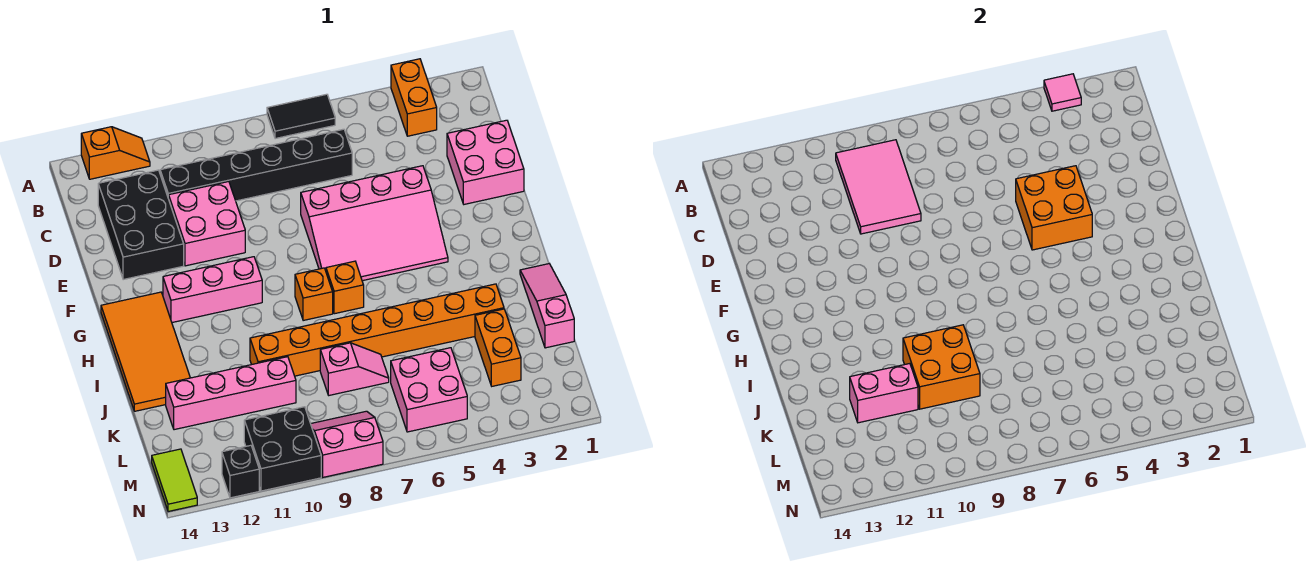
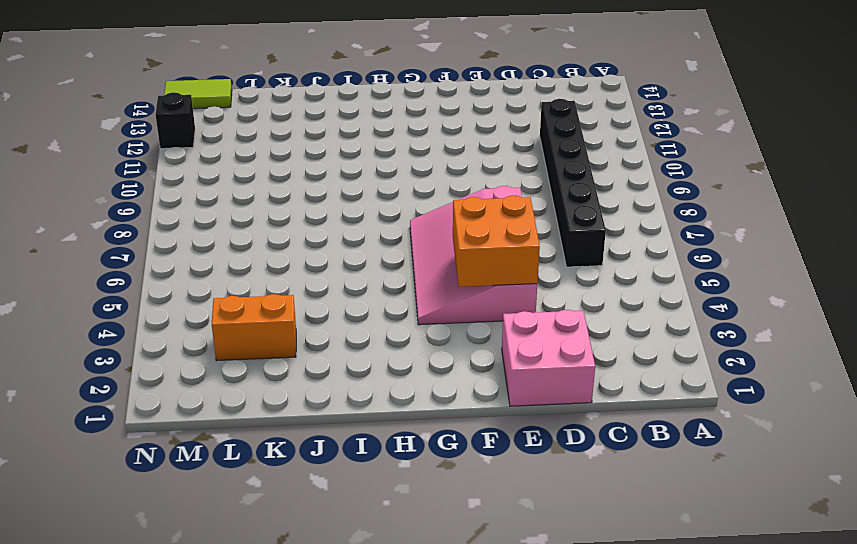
none -> orange 1x2 brick [391,59,437,136]
none -> black 1x2 tile [267,94,335,139]
none -> orange 1x2 slope [81,127,150,179]

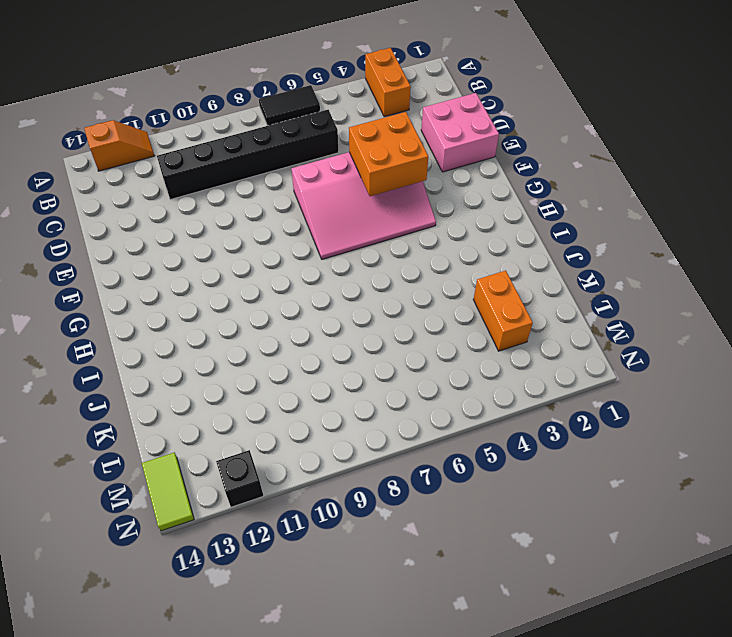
none -> black 2x3 brick [98,170,184,280]
none -> pink 2x2 brick [169,182,245,266]
none -> pink 1x3 brick [163,257,262,322]

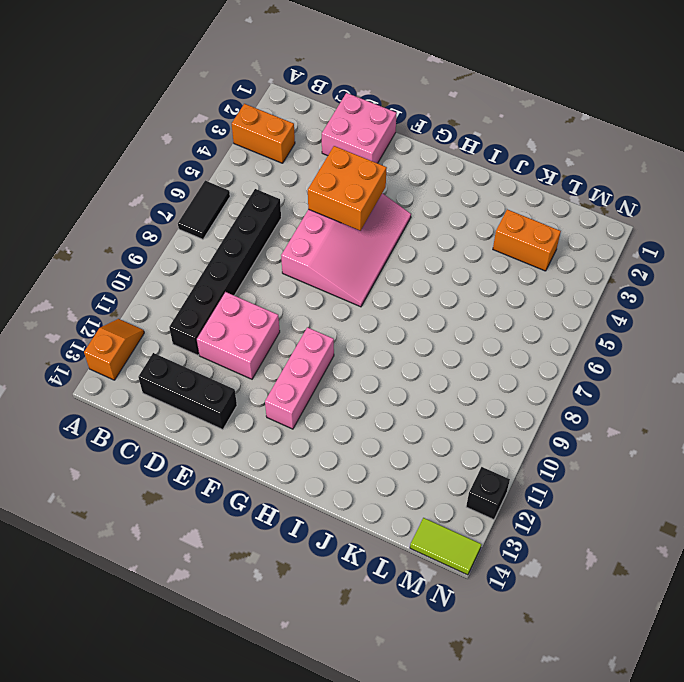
black 1x3 brick [138,353,237,430] -> black 2x3 brick [98,170,184,280]
none -> orange 2x4 tile [101,292,190,411]
none -> orange 1x1 brick [326,261,364,314]
none -> orange 1x1 brick [295,268,333,321]

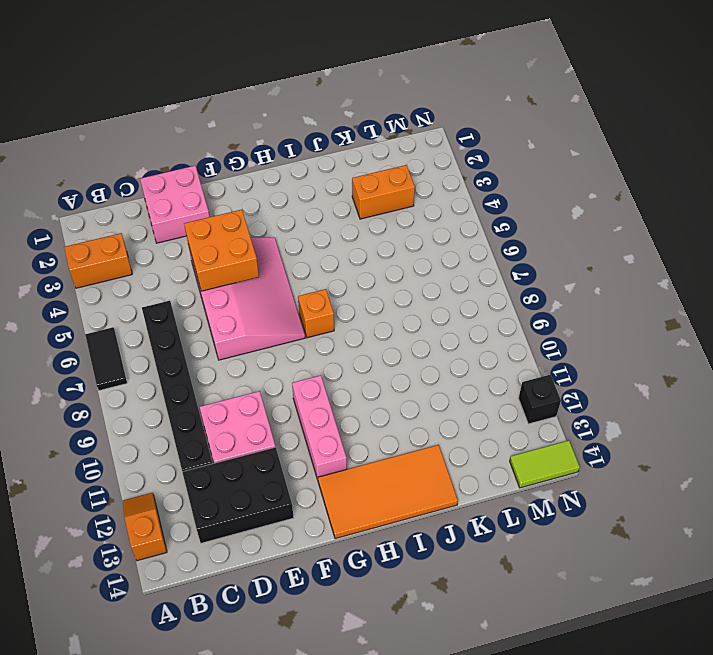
none -> orange 1x1 brick [295,268,333,321]
none -> pink 1x3 slope [520,264,574,348]
none -> orange 1x8 brick [250,284,504,376]

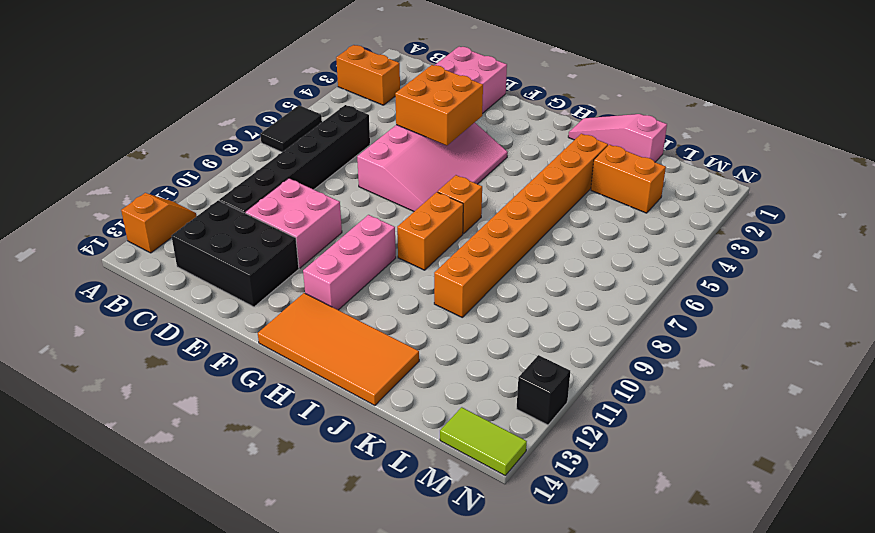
orange 1x2 brick [397,192,463,270] -> orange 1x1 brick [295,268,333,321]
none -> pink 1x2 slope [320,343,389,395]
none -> pink 1x4 brick [166,357,296,430]
none -> pink 2x2 brick [391,348,467,432]

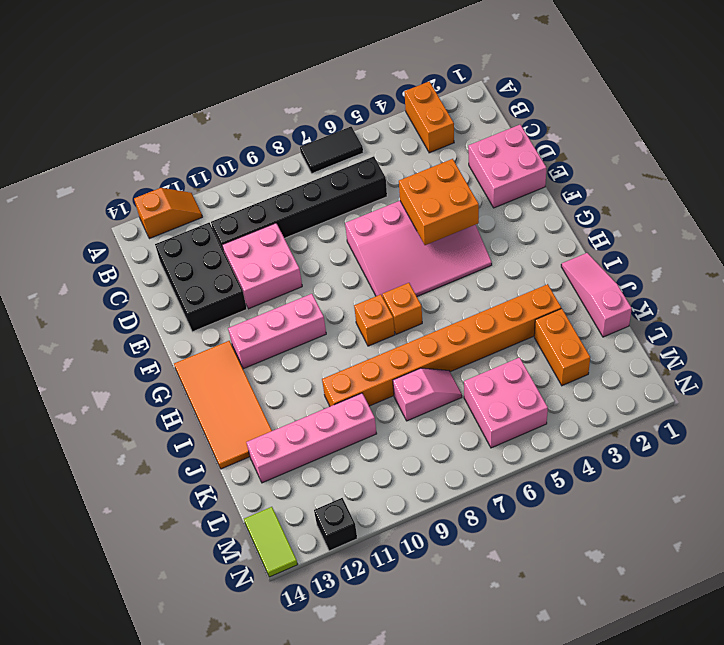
none -> pink 2x2 slope [311,411,383,477]
none -> black 2x2 brick [244,407,321,491]
none -> pink 1x1 tile [1044,74,1081,111]

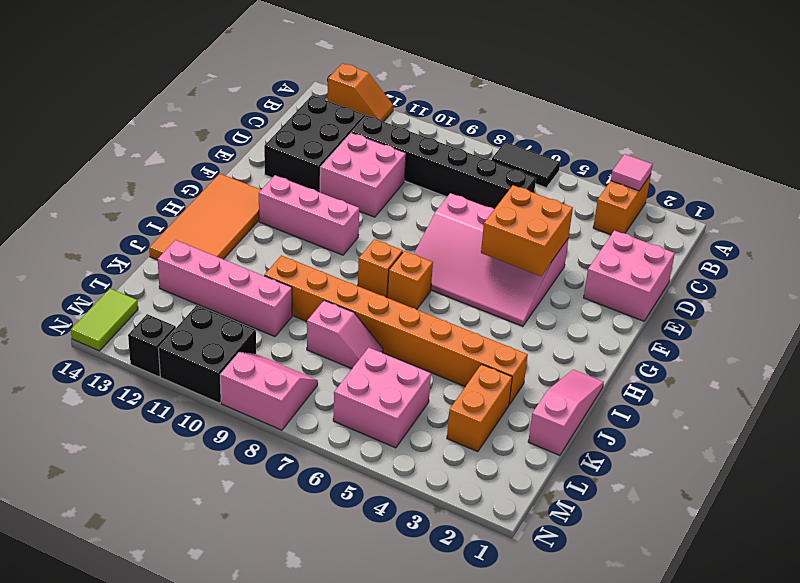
none -> pink 2x3 tile [836,140,921,234]
none -> orange 2x2 brick [903,325,980,409]
none -> pink 1x2 brick [850,364,918,423]

